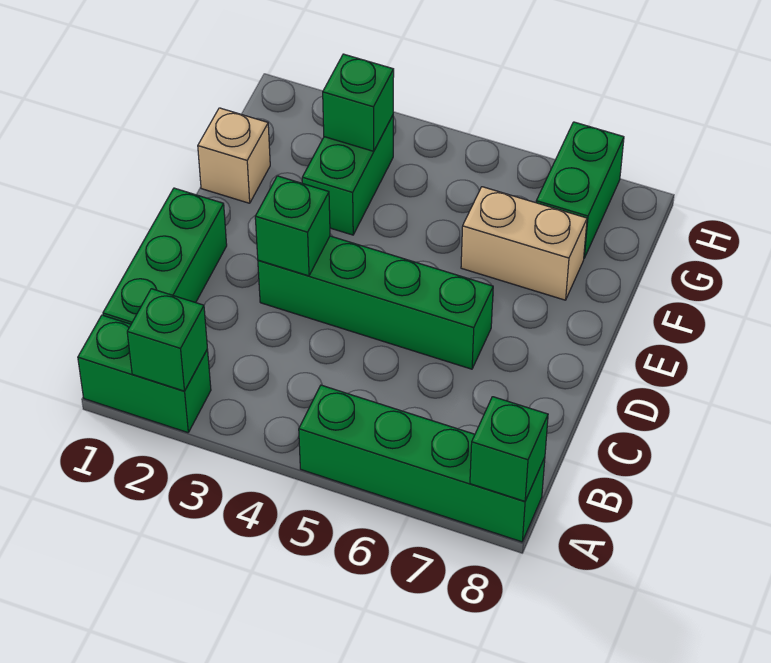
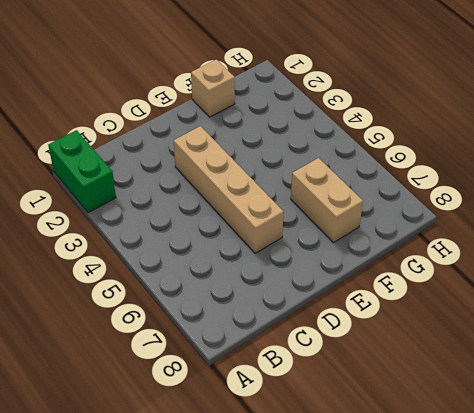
tan 1x4 brick [174,126,284,253] -> green 1x4 brick [258,236,493,369]
none -> green 1x4 brick [299,385,545,542]
none -> green 1x3 brick [103,188,227,324]
none -> green 1x2 brick [302,115,393,235]

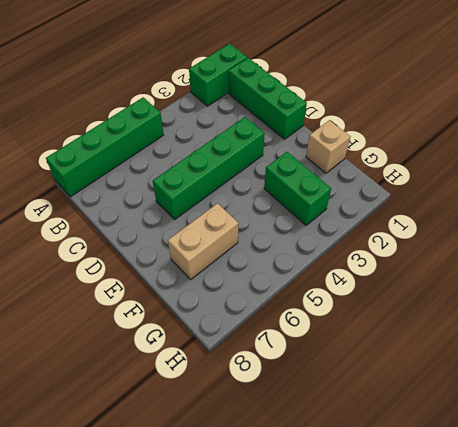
none -> green 1x2 brick [536,122,624,258]
none -> green 1x1 brick [127,289,207,391]
none -> green 1x1 brick [470,397,548,501]

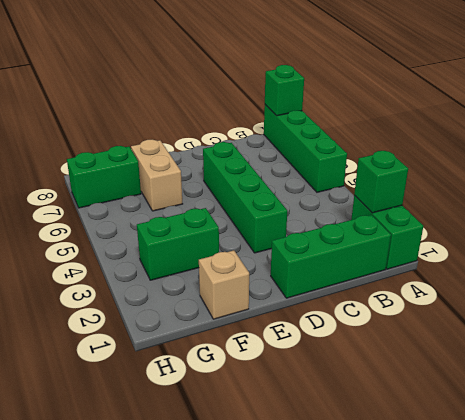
none -> green 1x1 brick [255,176,330,276]
none -> green 1x1 brick [323,54,394,151]

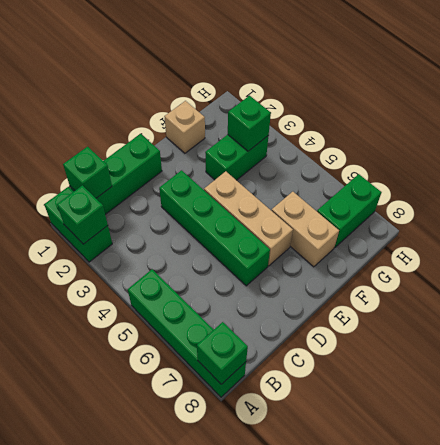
green 1x1 brick [63,147,112,198] -> green 1x1 brick moved to [255,176,330,276]
tan 1x3 brick [204,171,293,266] -> none

